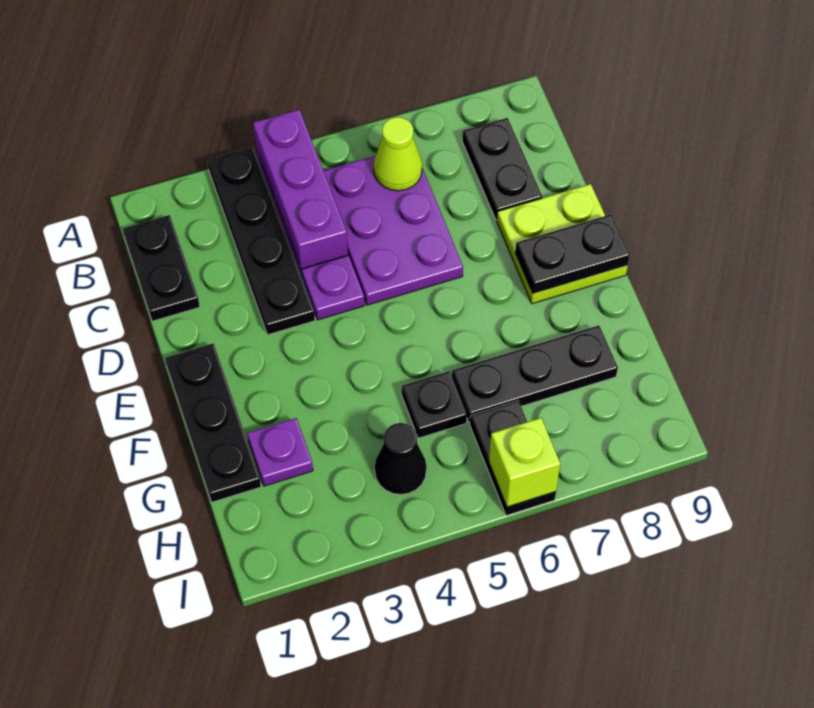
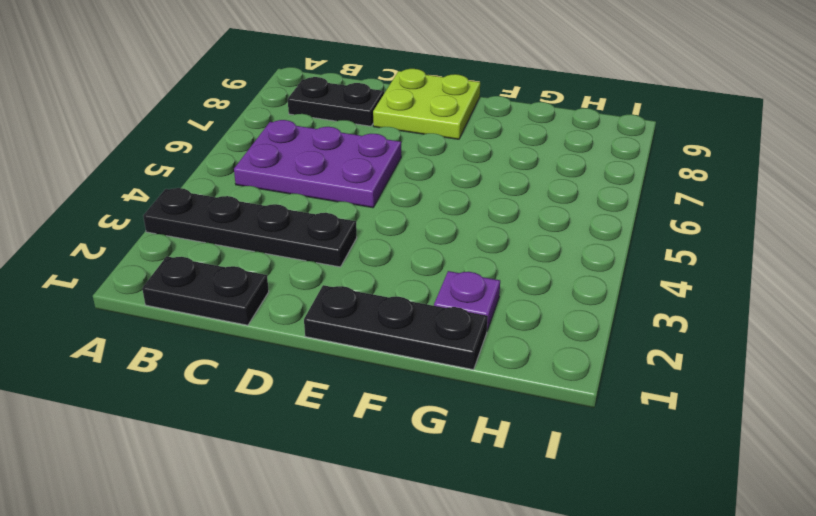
none -> purple 1x3 brick [253,110,348,276]
none -> purple 1x1 plate [302,256,365,320]
none -> black 1x1 plate [402,371,467,438]

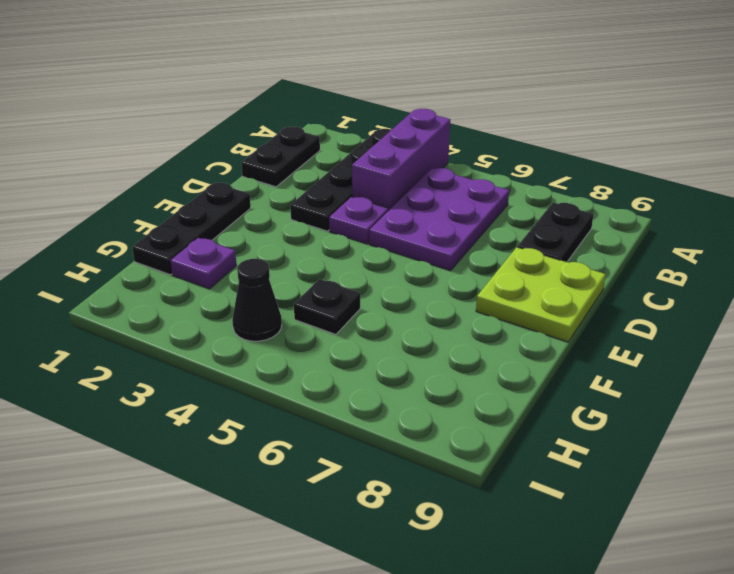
none -> black 1x3 plate [452,325,618,422]
none -> black 1x2 plate [470,401,556,516]
none -> lime 1x1 cone [374,117,422,191]

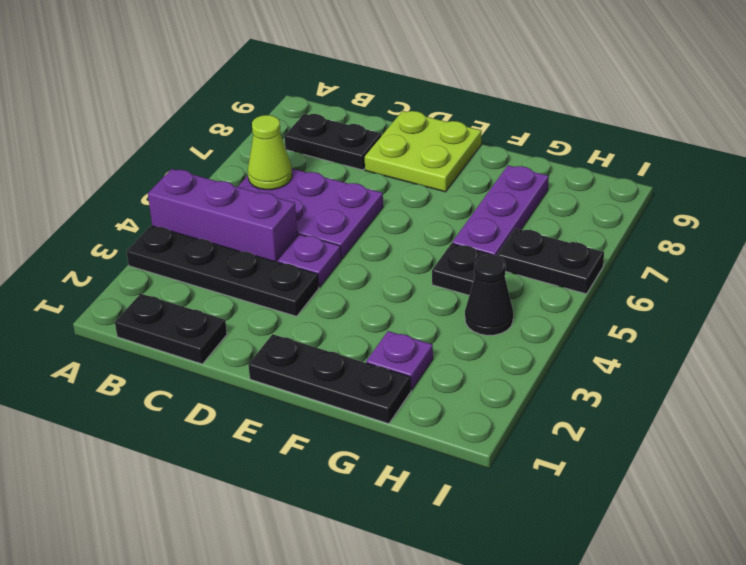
purple 1x3 plate [452,165,549,256] -> black 1x3 plate [452,325,618,422]
none -> black 1x2 plate [515,214,630,293]
none -> lime 1x1 brick [489,418,560,507]

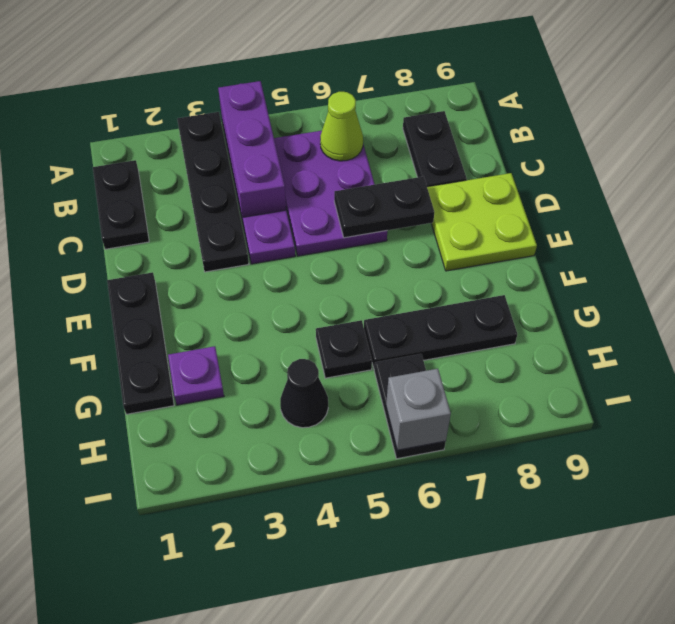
black 1x2 plate [334,177,434,238] -> black 1x2 plate moved to [515,214,630,293]
grey 1x1 brick [386,369,451,450] -> lime 1x1 brick [489,418,560,507]

